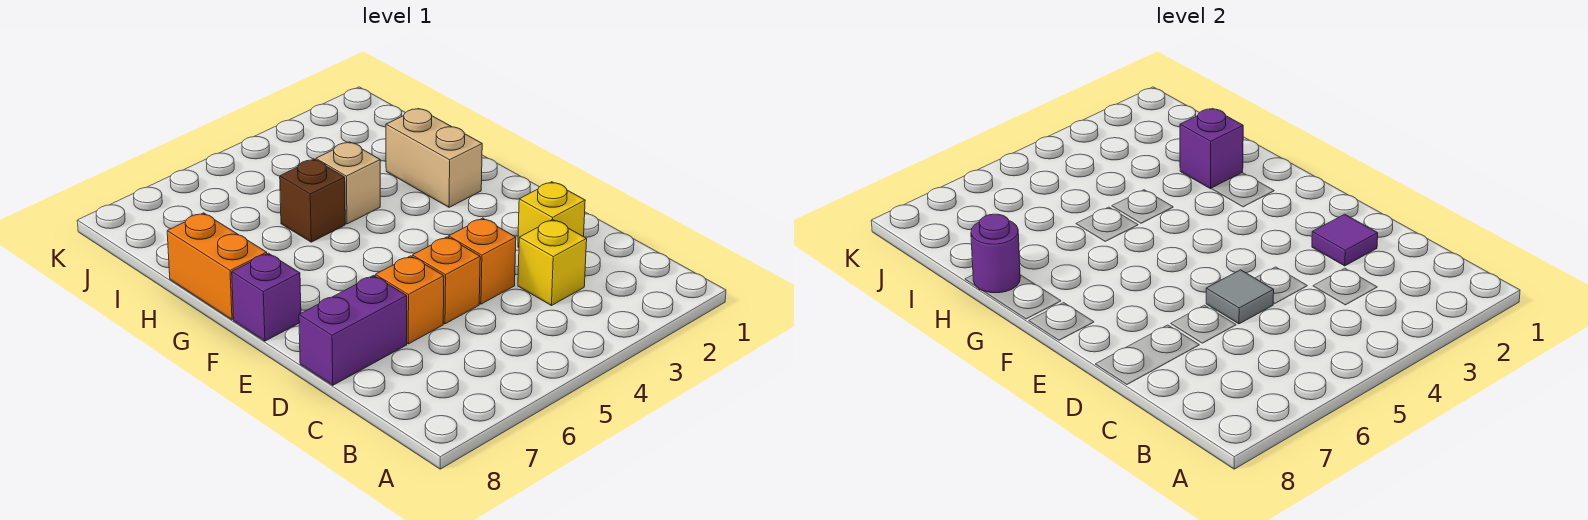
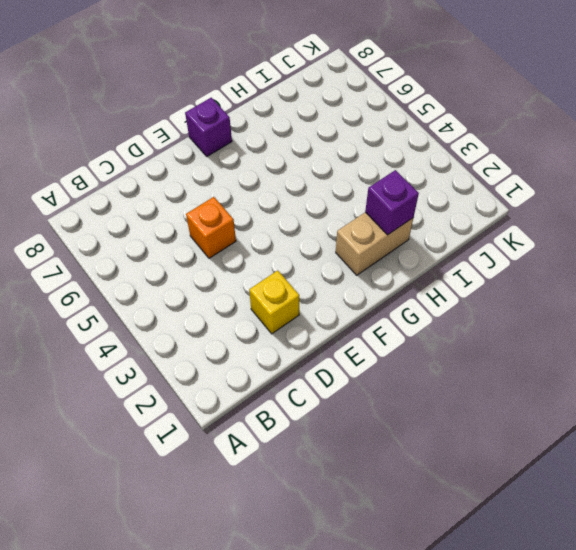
none -> yellow 1x1 brick [518,219,587,306]
none -> orange 1x1 brick [449,218,516,304]
none -> orange 1x1 brick [375,256,444,344]

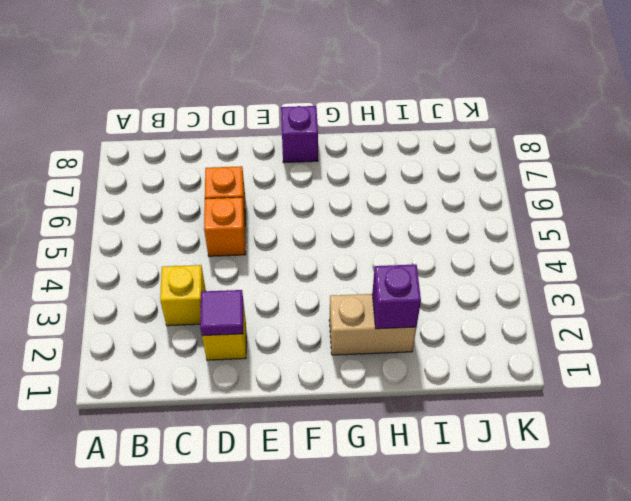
none -> orange 1x1 brick [449,218,516,304]
none -> purple 1x2 brick [299,275,407,385]
none -> orange 1x2 brick [167,213,267,320]

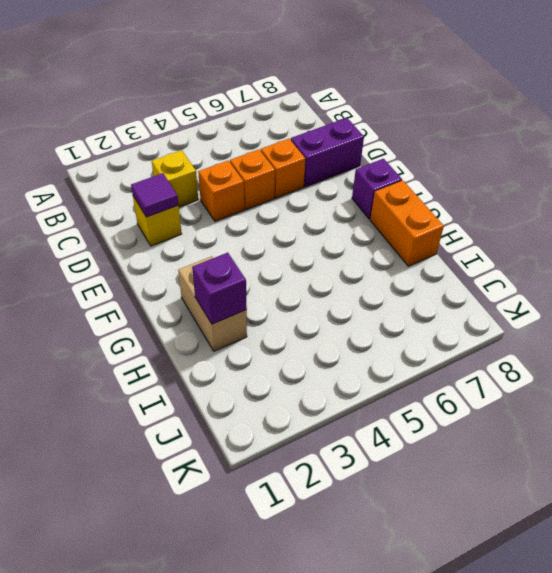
none -> tan 1x1 brick [316,142,380,224]
none -> brown 1x1 brick [280,159,345,242]
none -> grey 1x1 tile [1206,270,1274,324]

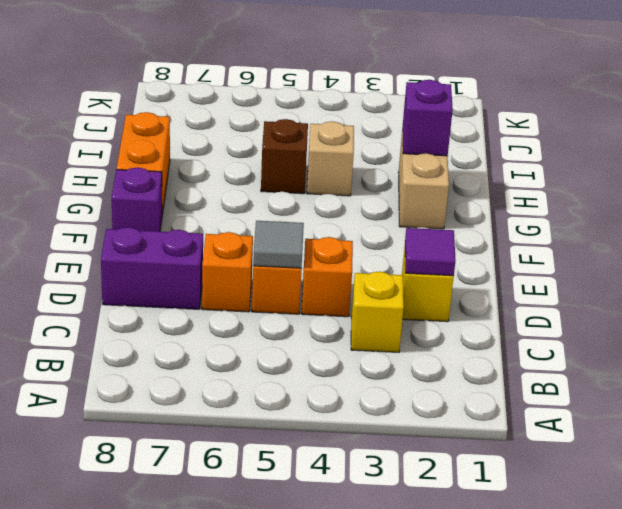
none -> purple 1x1 round brick [971,214,1020,293]

